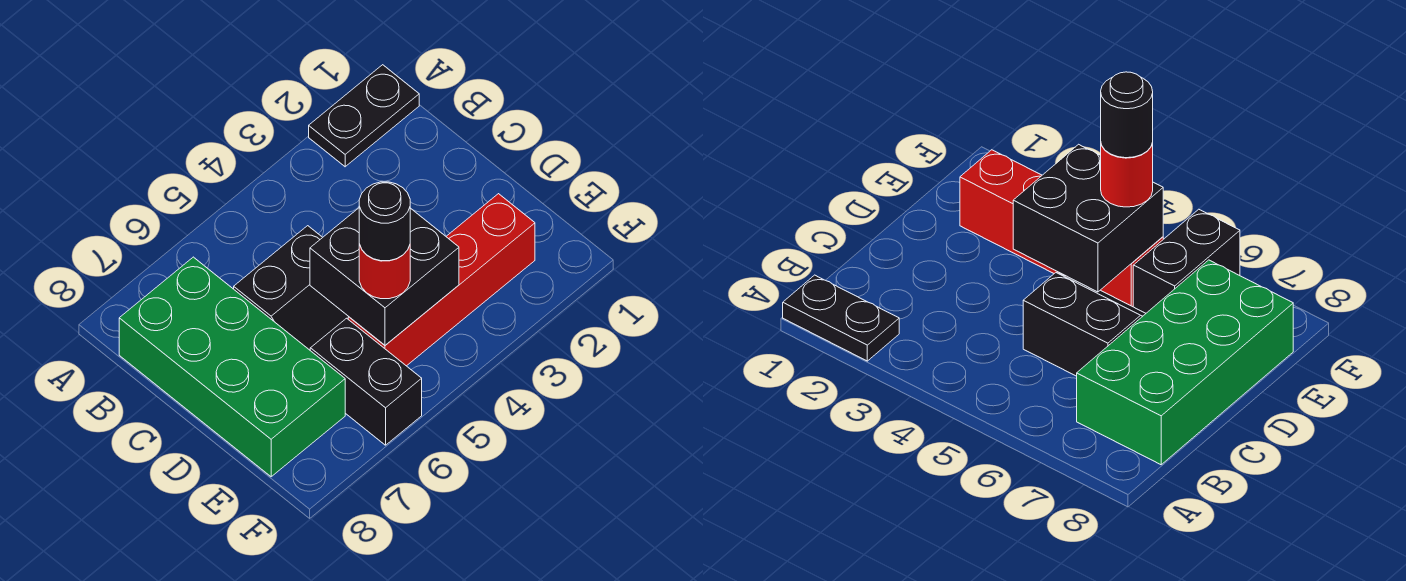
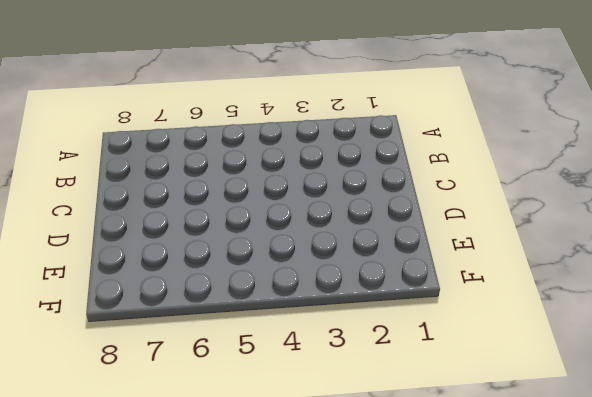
none -> black 1x2 plate [309,65,419,167]
none -> green 2x4 brick [119,257,345,477]

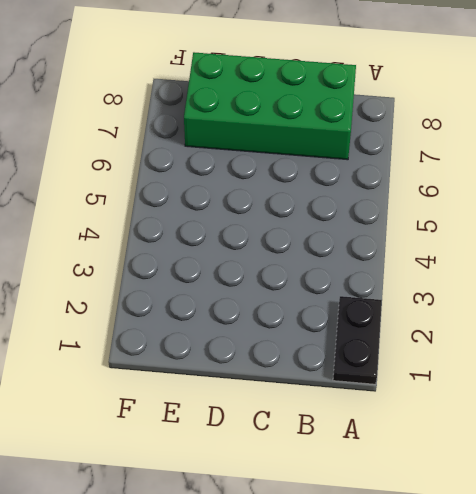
none -> black 2x2 slope [234,226,349,350]
none -> red 1x4 brick [348,194,535,366]

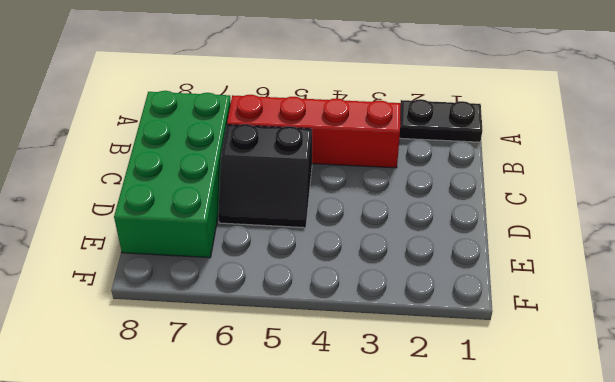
red 1x4 brick [227,95,401,168] -> red 1x4 brick moved to [348,194,535,366]
none -> black 1x2 brick [310,318,422,445]
none -> black 2x2 brick [310,208,459,345]

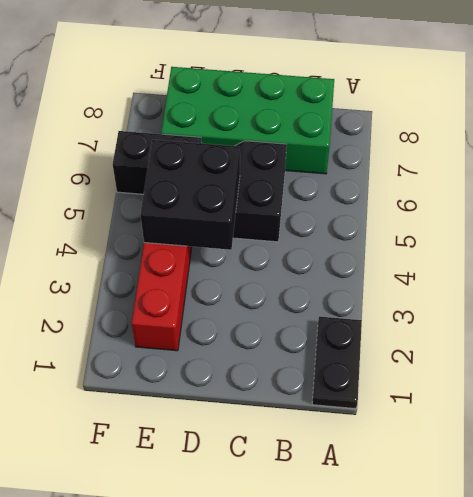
none -> red 1x1 round brick [359,244,410,299]
none -> black 1x1 round brick [359,182,410,261]

